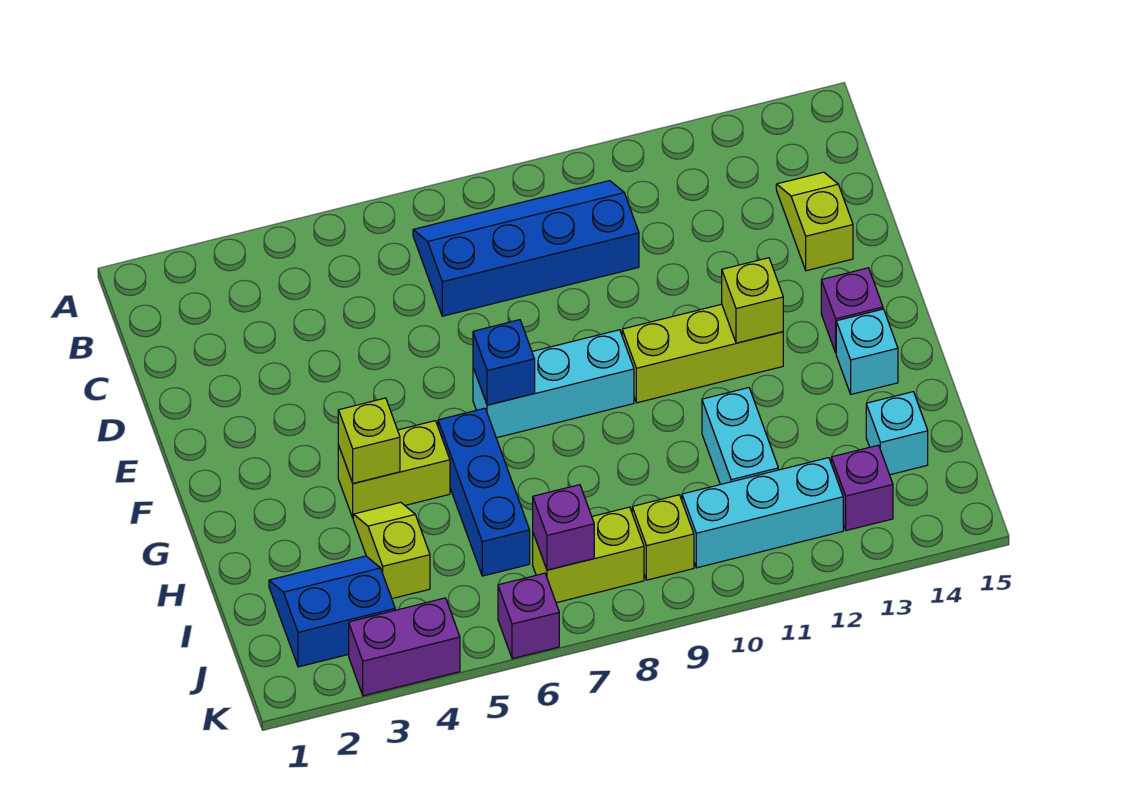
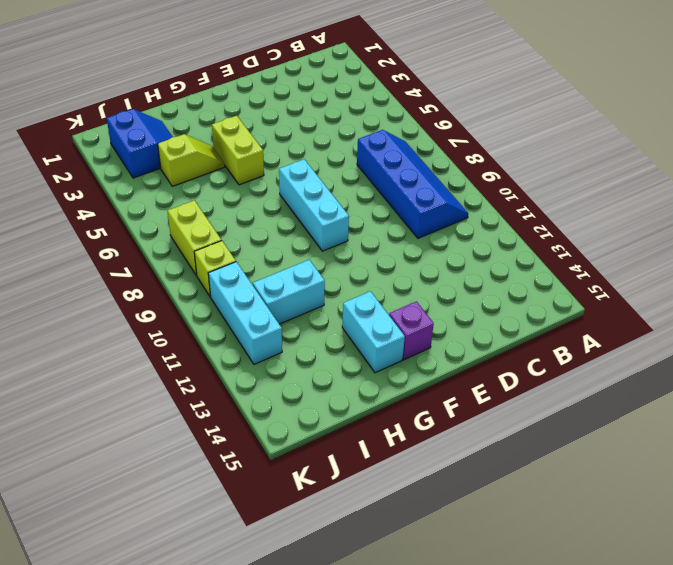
cyan 1x2 brick [342,291,405,373] -> cyan 1x1 brick [836,309,898,394]
none -> lime 1x2 slope [776,172,853,271]
none -> lime 1x3 brick [622,304,783,403]
none -> blue 1x3 brick [438,408,530,576]

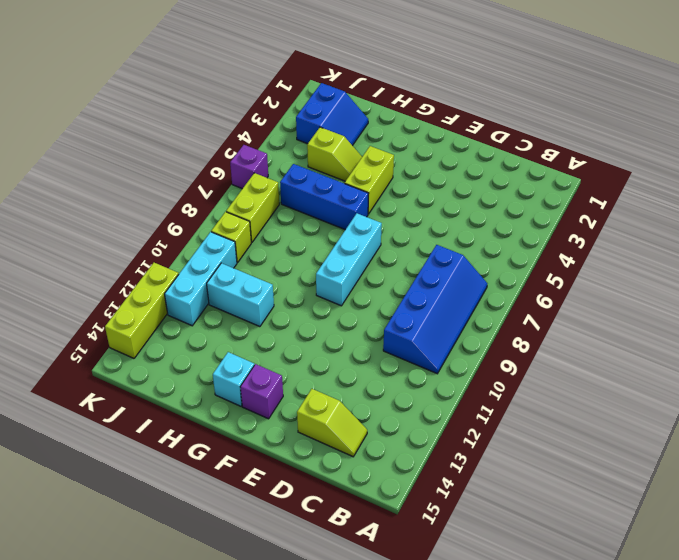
lime 1x3 brick [105,263,179,358] -> lime 1x3 brick moved to [622,304,783,403]
none -> cyan 1x1 brick [866,392,928,475]
none -> purple 1x1 brick [831,445,893,531]
none -> purple 1x2 brick [349,598,460,696]

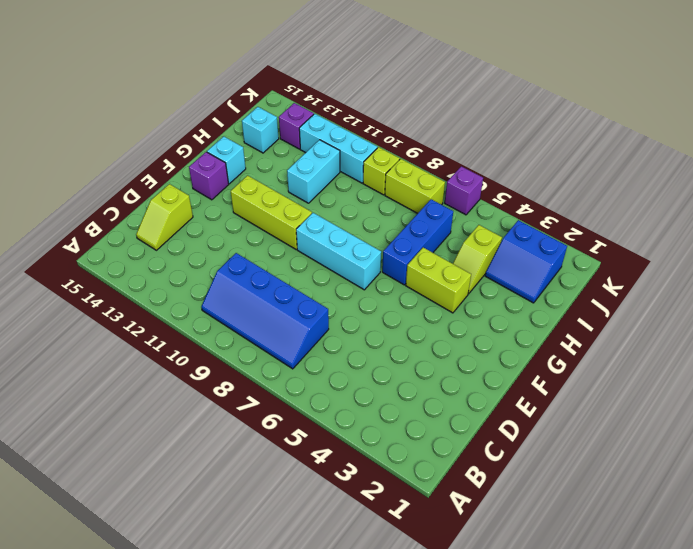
none -> purple 1x2 brick [349,598,460,696]
none -> blue 1x1 brick [473,320,535,405]
none -> lime 1x1 brick [722,258,783,343]

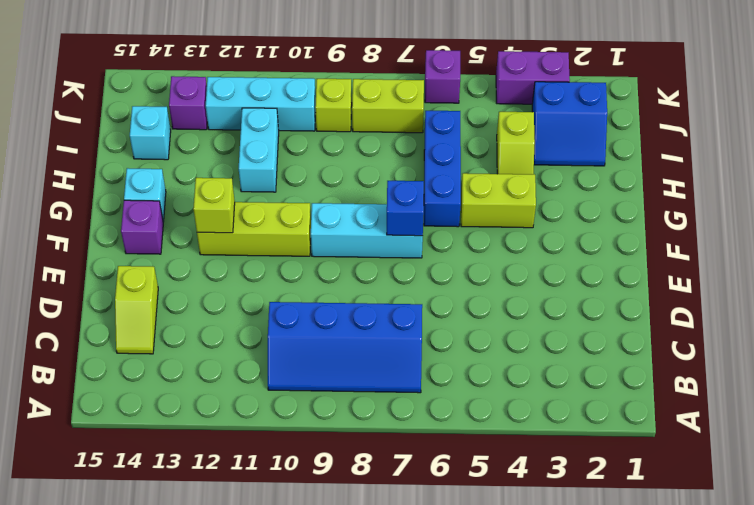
none -> lime 1x1 brick [338,398,400,483]
none -> purple 1x1 brick [533,485,594,570]

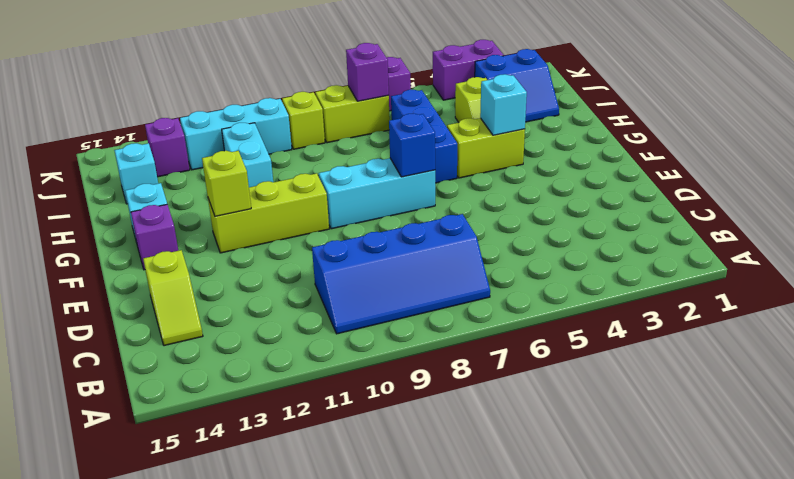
cyan 1x1 brick [480,74,527,135] -> lime 1x1 brick [338,398,400,483]

